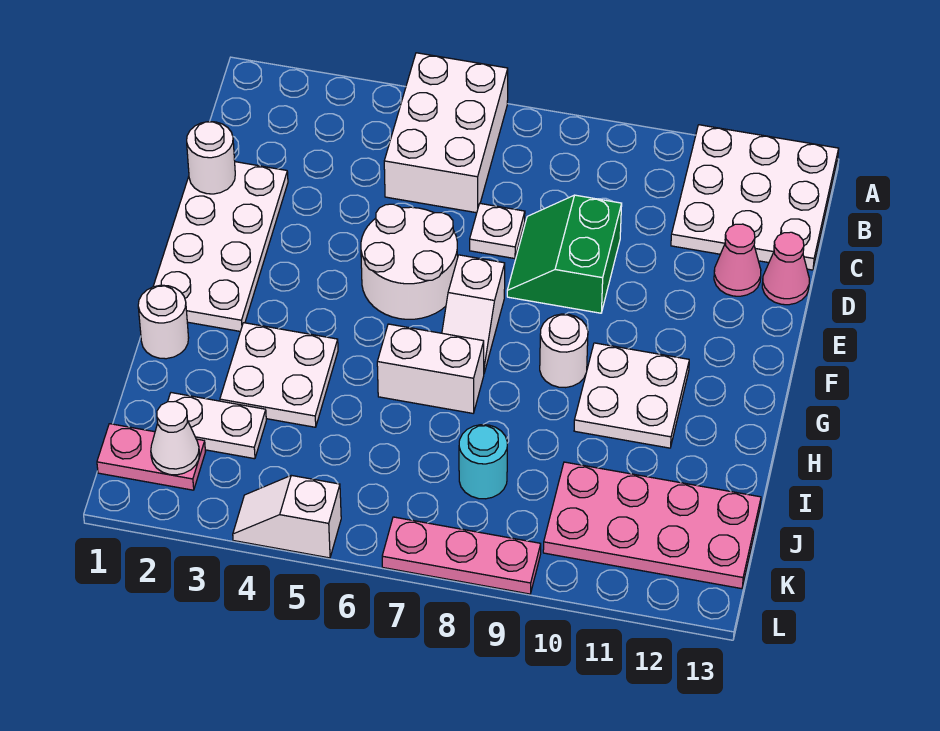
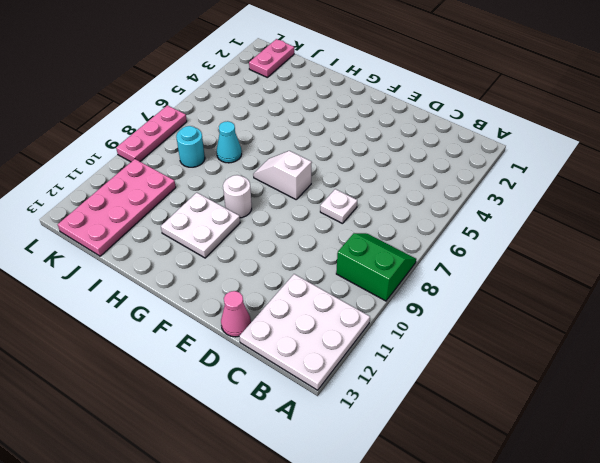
green 2x2 slope [336,233,416,301] -> green 2x2 slope moved to [507,195,622,313]
cyan 1x1 cone [217,121,242,163] -> none
none -> white 2x3 brick [384,53,508,213]
none -> white 2x4 plate [153,162,288,331]
none -> pink 1x1 cone [714,224,761,296]

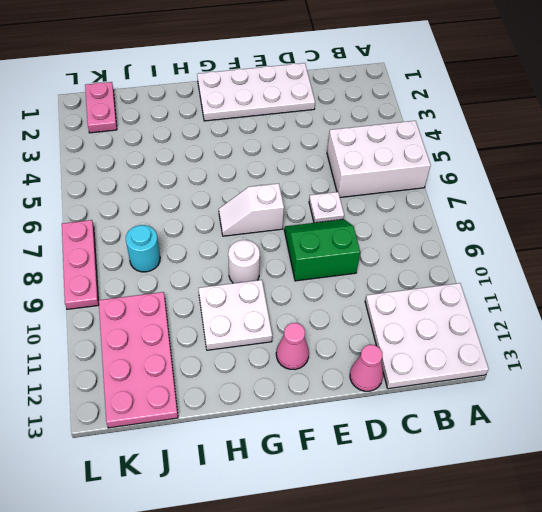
pink 1x1 cone [276,323,309,369] -> pink 1x1 cone moved to [714,224,761,296]
none -> white 2x2 round brick [361,204,458,319]
none -> white 1x1 round brick [138,285,189,359]
none -> white 2x2 plate [220,323,338,427]

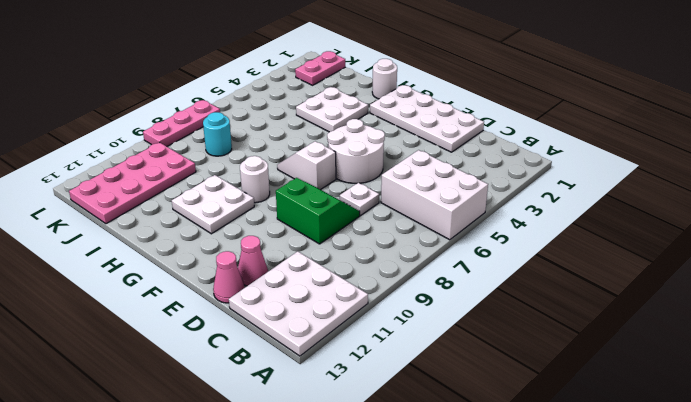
none -> white 1x2 brick [377,324,484,413]
none -> white 1x2 plate [168,393,266,459]
none -> white 1x2 slope [233,475,341,558]

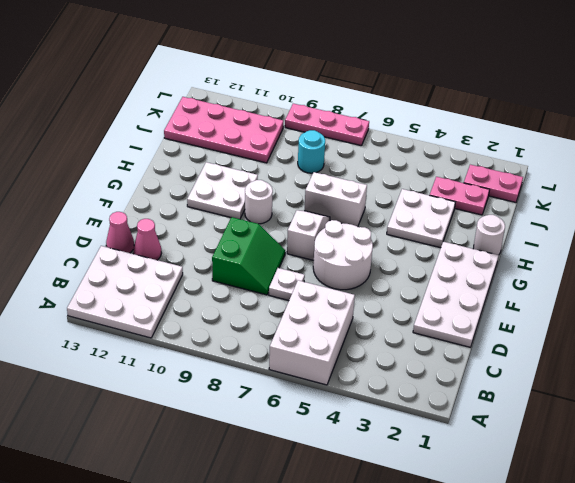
pink 1x2 plate [430,177,490,215] -> white 1x2 plate [168,393,266,459]
none -> white 1x2 slope [233,475,341,558]
none -> white 1x1 round brick [187,122,235,194]
none -> white 1x1 cone [151,401,199,475]

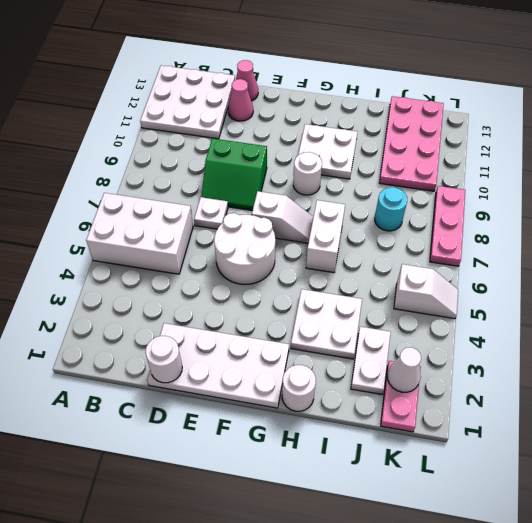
white 1x2 slope [394,264,458,319] -> white 1x2 slope turned to [233,475,341,558]

